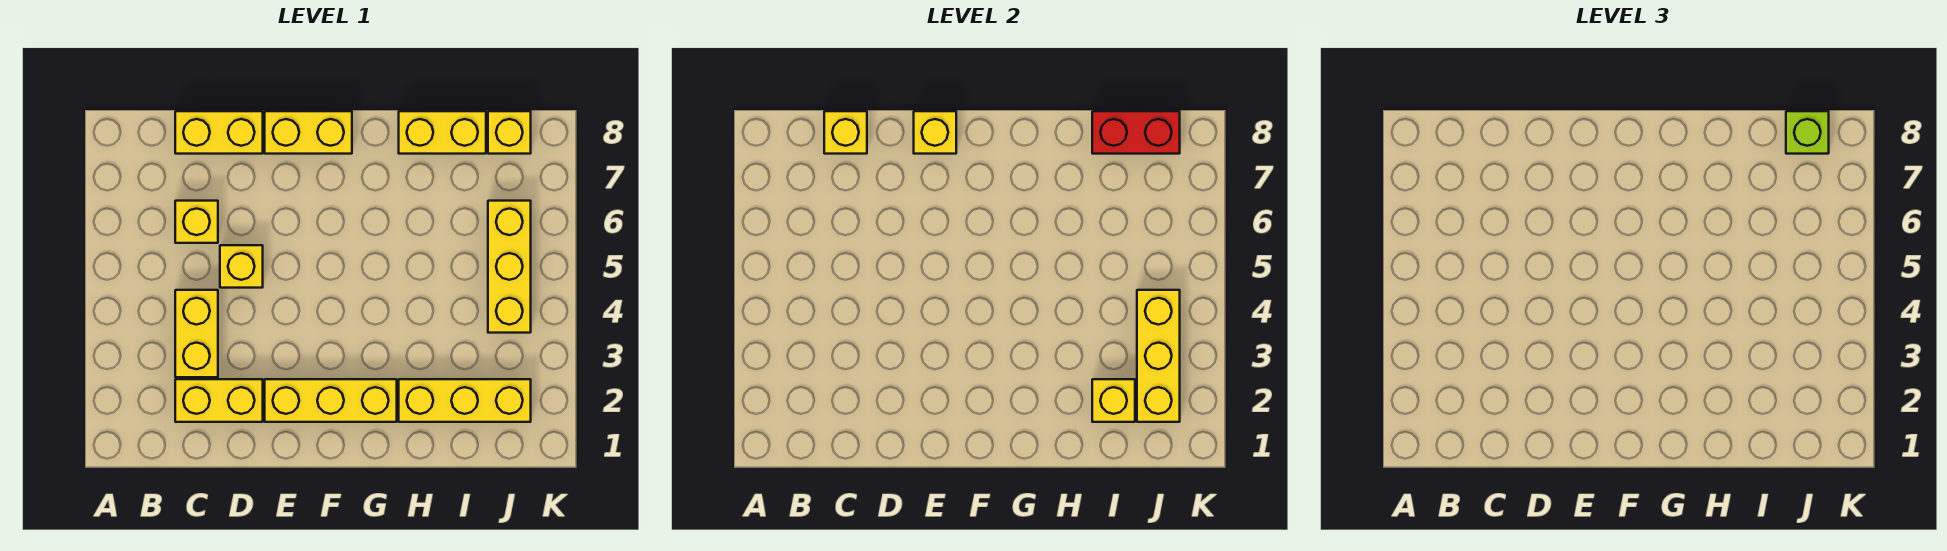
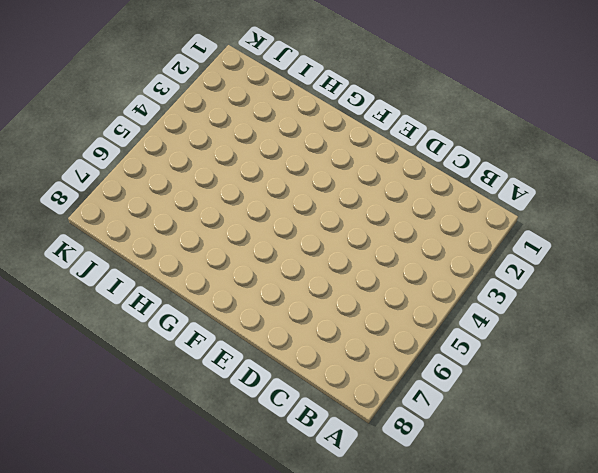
none -> yellow 1x2 brick [175,379,263,422]
none -> yellow 1x2 brick [175,290,218,377]
none -> yellow 1x1 brick [175,201,218,243]

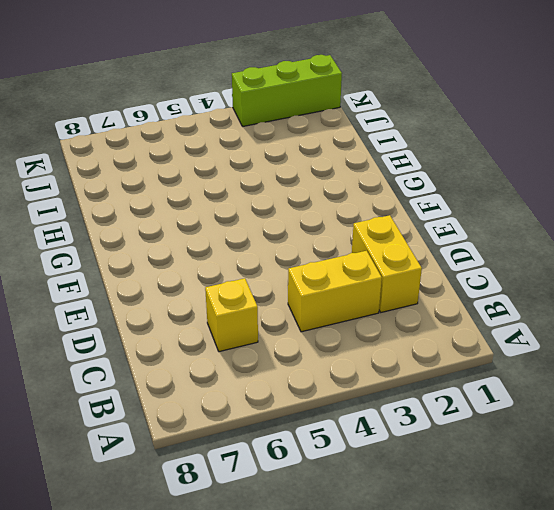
lime 1x3 brick [232,55,342,126] -> none
none -> yellow 1x2 brick [175,111,263,154]
none -> yellow 1x1 brick [220,245,263,288]
none -> yellow 1x3 brick [265,379,397,422]

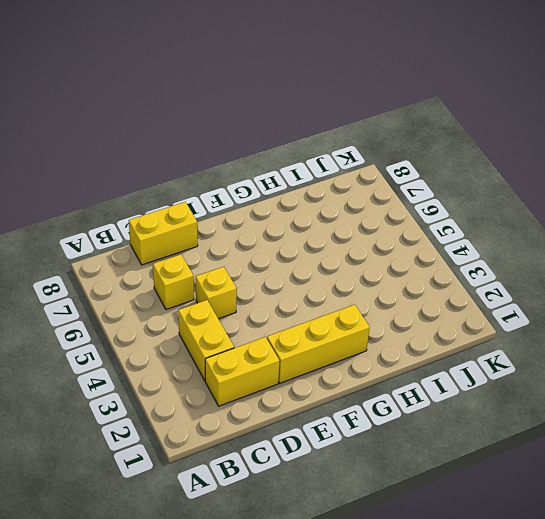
none -> yellow 1x2 brick [265,111,352,154]
none -> yellow 1x3 brick [399,379,531,422]
none -> yellow 1x2 brick [399,111,486,154]

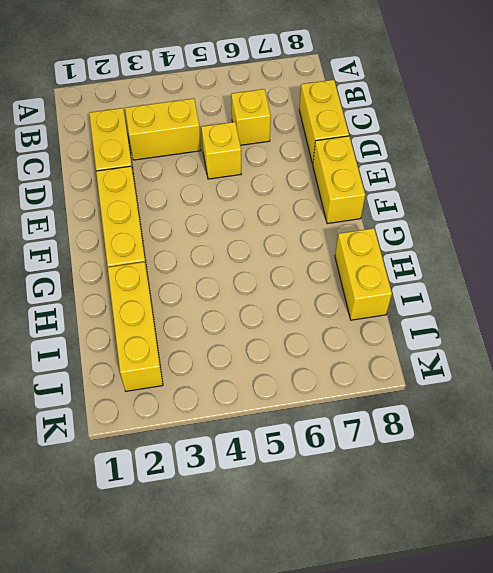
none -> yellow 1x3 brick [488,201,531,333]
none -> yellow 1x1 brick [488,111,531,154]
none -> yellow 1x1 brick [824,111,867,154]

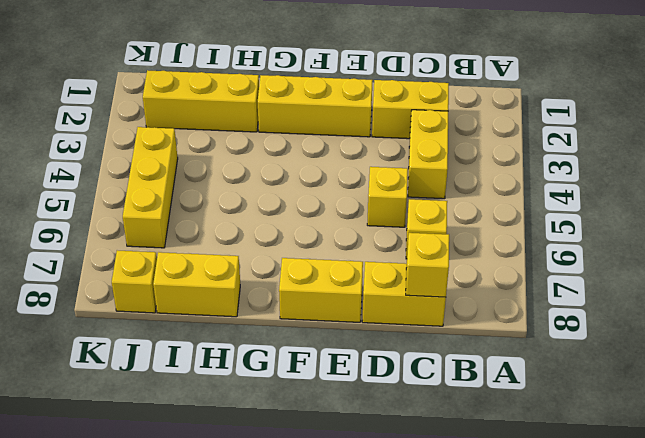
none -> yellow 1x1 brick [914,111,956,154]
none -> yellow 1x1 brick [1092,379,1135,422]
none -> red 1x2 brick [1092,111,1180,154]

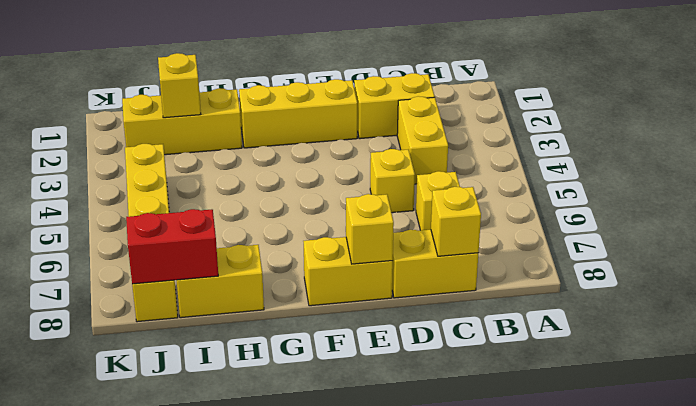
none -> yellow 1x3 brick [1137,290,1180,422]
none -> lime 1x1 brick [1786,111,1829,154]

